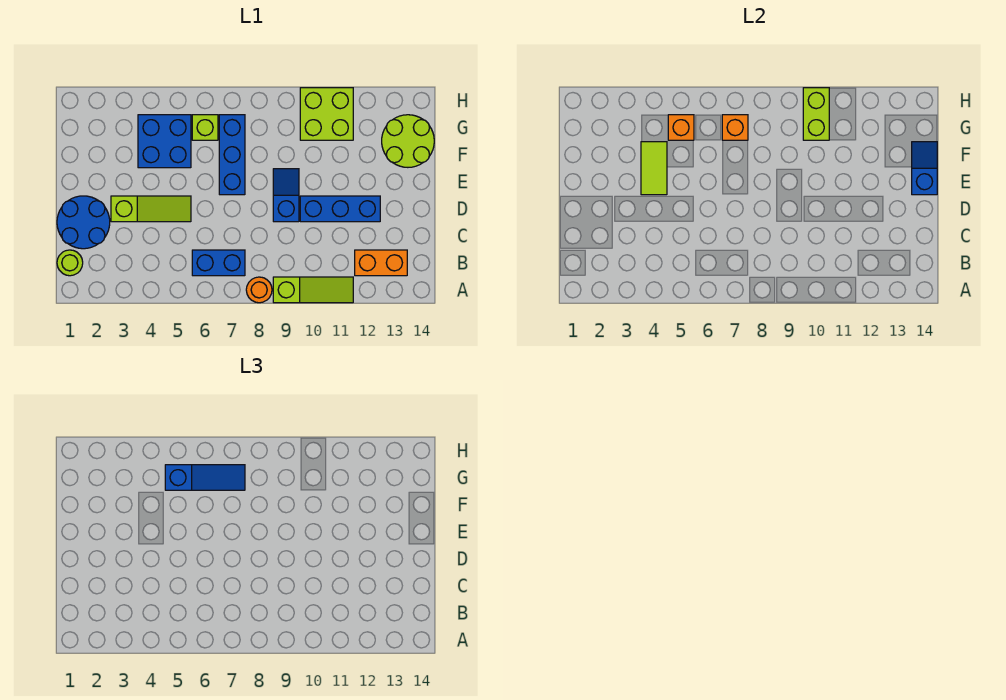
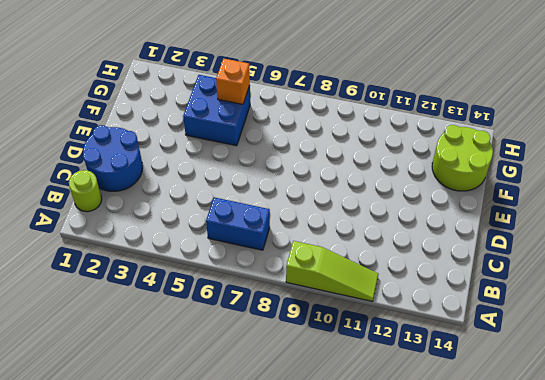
none -> orange 1x1 round brick [246,277,272,303]
none -> orange 1x2 brick [355,250,407,276]
none -> lime 1x3 slope [111,196,191,222]

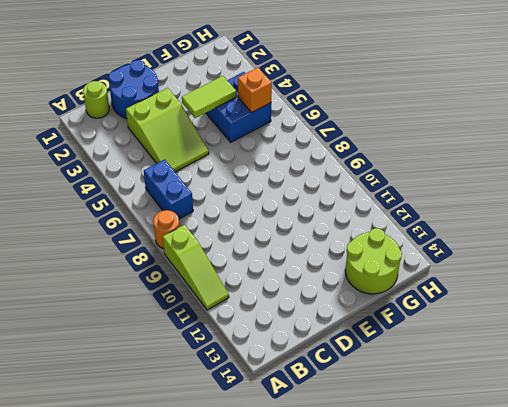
lime 2x3 slope [126,88,209,172] -> lime 1x3 slope [111,196,191,222]
none -> orange 1x2 brick [355,250,407,276]
none -> blue 1x2 slope [273,169,299,222]
none -> blue 1x3 brick [300,196,380,222]

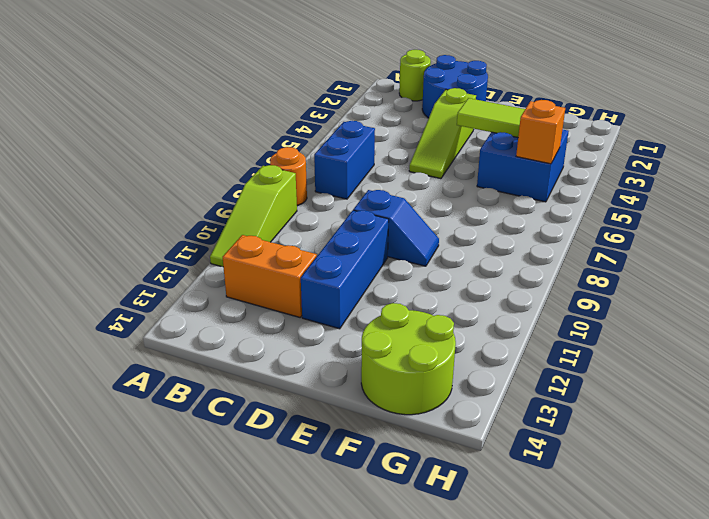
orange 1x2 brick [223,235,317,317] -> orange 1x2 brick turned to [355,250,407,276]
none -> blue 1x3 brick [219,115,245,195]
none -> lime 1x1 brick [192,115,218,140]
none -> lime 2x2 brick [300,88,353,140]

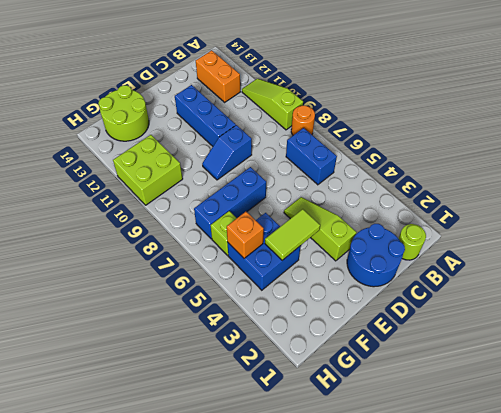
none -> blue 1x2 slope [912,142,937,195]
none -> orange 1x1 brick [722,115,748,140]
none -> lime 1x2 brick [803,88,829,140]

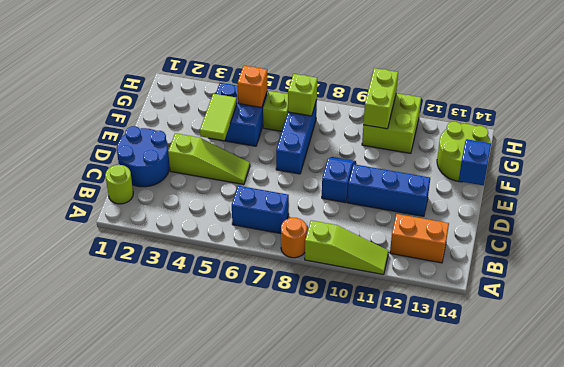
lime 1x1 brick [288,74,317,116] -> orange 1x1 brick [722,115,748,140]
none -> blue 1x3 slope [165,465,245,490]

